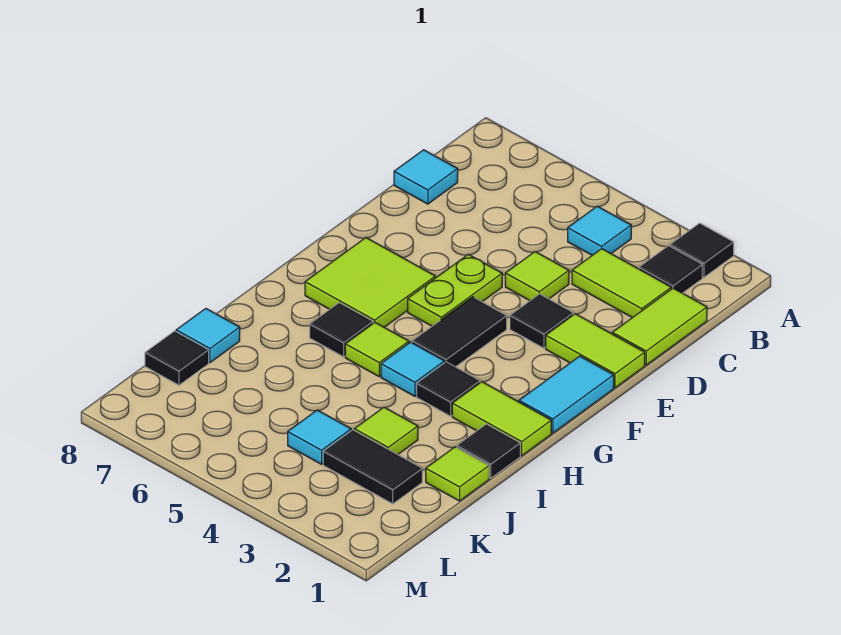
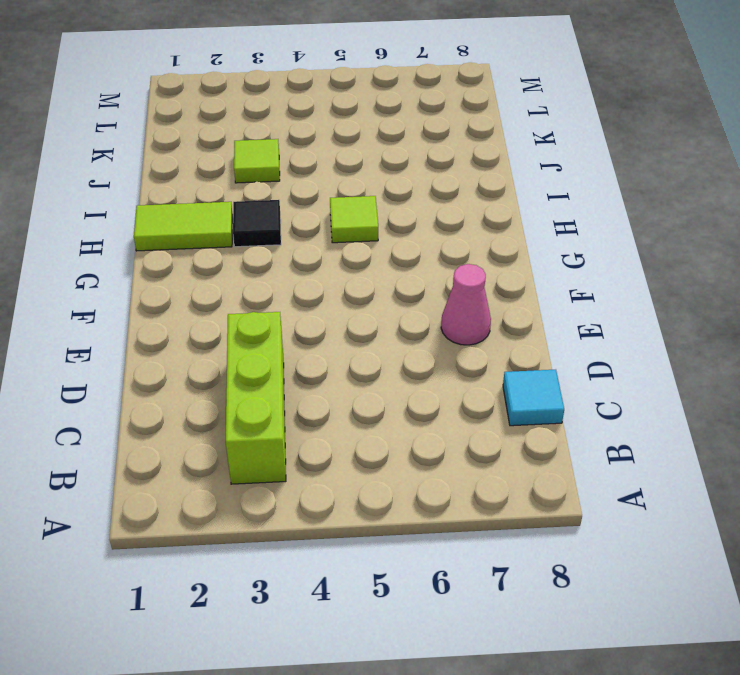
lime 1x3 brick [226,312,286,484] -> lime 1x2 tile [572,249,671,318]
pink 1x1 cone [441,264,491,345] -> none
none -> black 1x1 tile [670,223,734,277]
none -> black 1x1 tile [639,246,702,293]
none -> cyan 1x1 tile [568,206,631,255]

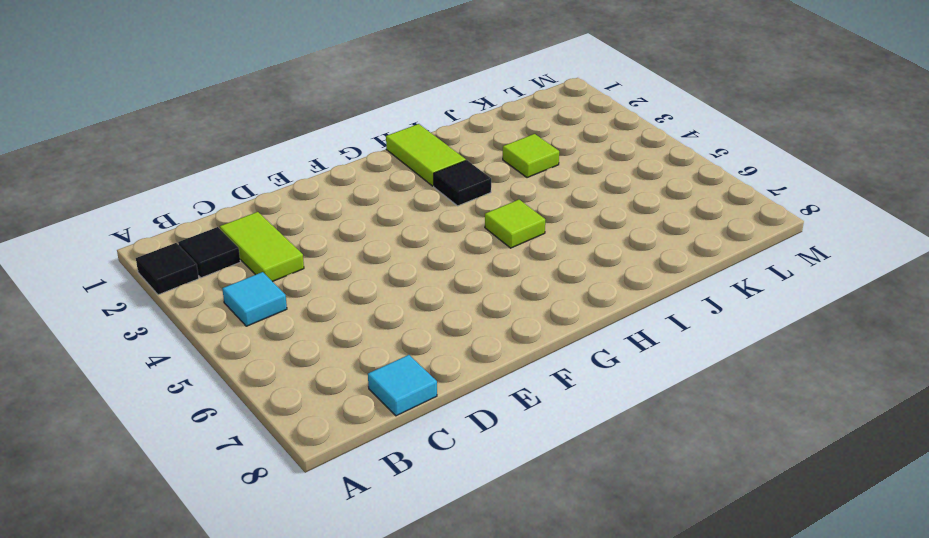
none -> lime 1x2 tile [612,288,707,365]
none -> lime 1x1 tile [505,252,569,301]
none -> lime 1x2 tile [546,314,645,388]

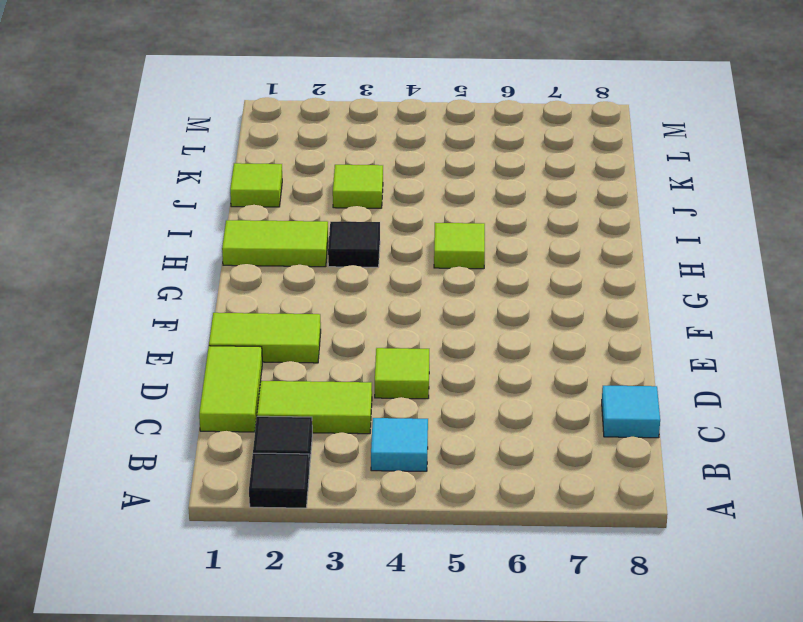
none -> black 1x1 tile [510,294,573,348]
none -> lime 1x2 plate [408,254,502,326]
none -> cyan 1x2 tile [519,356,614,433]

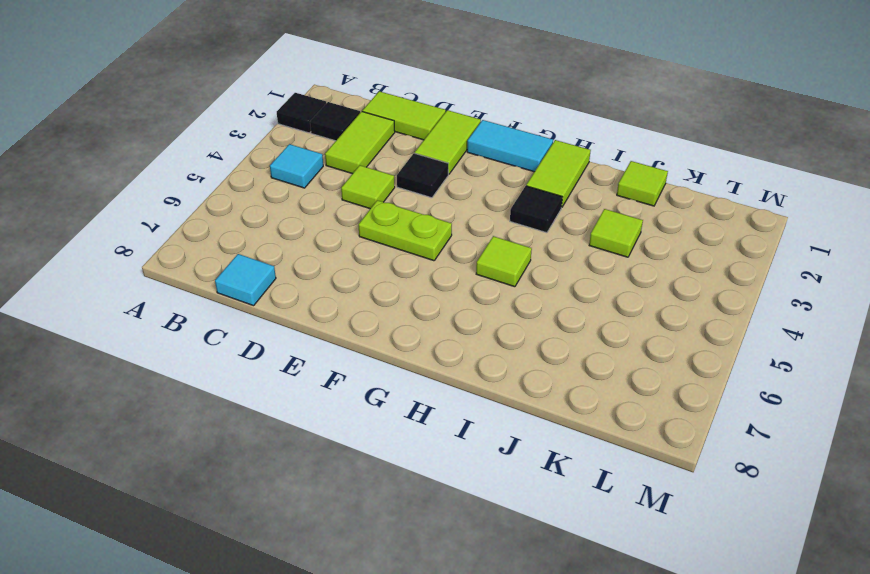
none -> black 1x2 tile [412,297,507,367]
none -> lime 2x2 tile [305,238,435,327]
none -> cyan 1x1 tile [381,342,445,396]

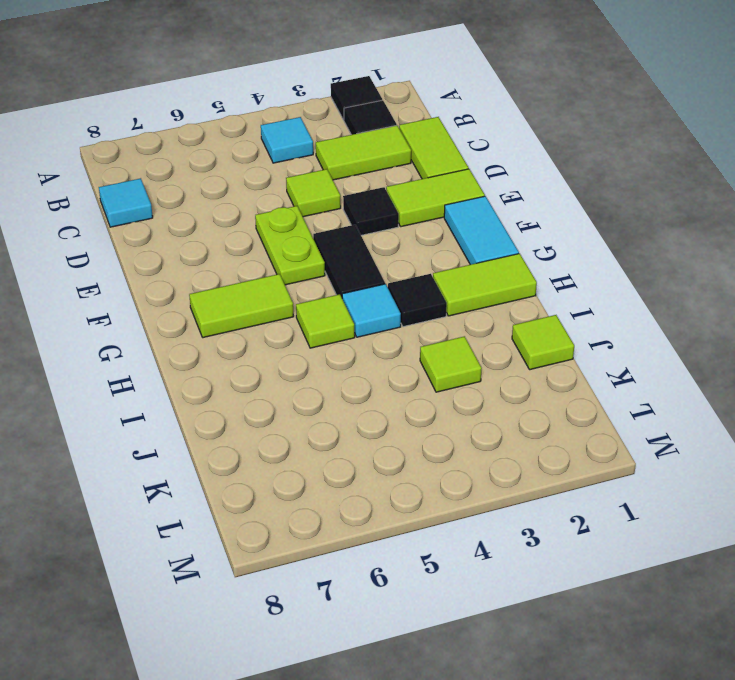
lime 1x2 tile [189,274,294,338] -> lime 2x2 tile [305,238,435,327]
none -> black 1x1 tile [310,303,373,357]
none -> black 1x1 tile [457,424,520,478]
none -> cyan 1x1 tile [176,308,240,363]

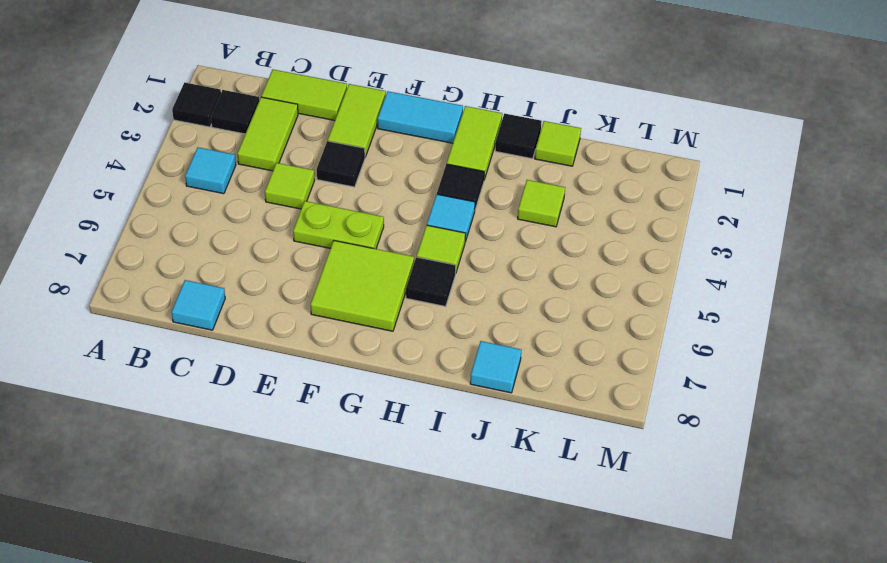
none -> black 1x2 tile [412,297,507,367]
none -> black 1x2 tile [323,430,422,504]
none -> cyan 1x1 tile [288,410,351,464]

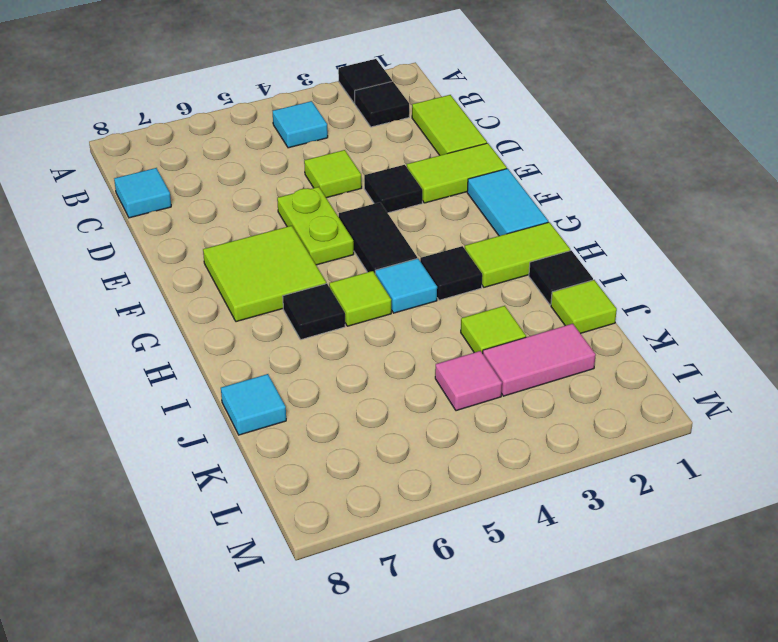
pink 1x2 tile [483,324,596,396] -> black 1x2 tile [323,430,422,504]
pink 1x1 tile [435,351,502,411] -> cyan 1x1 tile [288,410,351,464]
none -> lime 1x2 tile [572,249,671,318]
none -> black 1x1 tile [145,331,209,385]

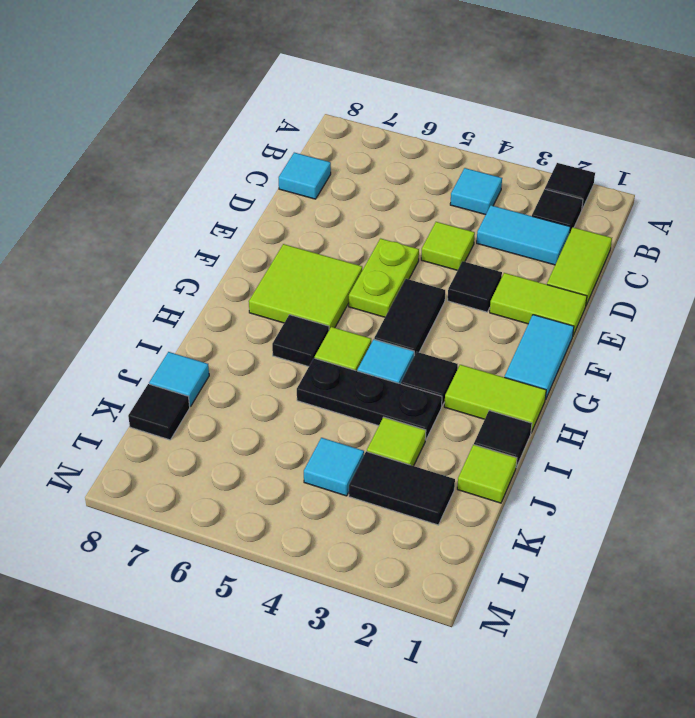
cyan 1x2 tile [477,205,570,265] -> lime 1x2 tile [572,249,671,318]
black 1x3 plate [297,358,442,440] -> none

